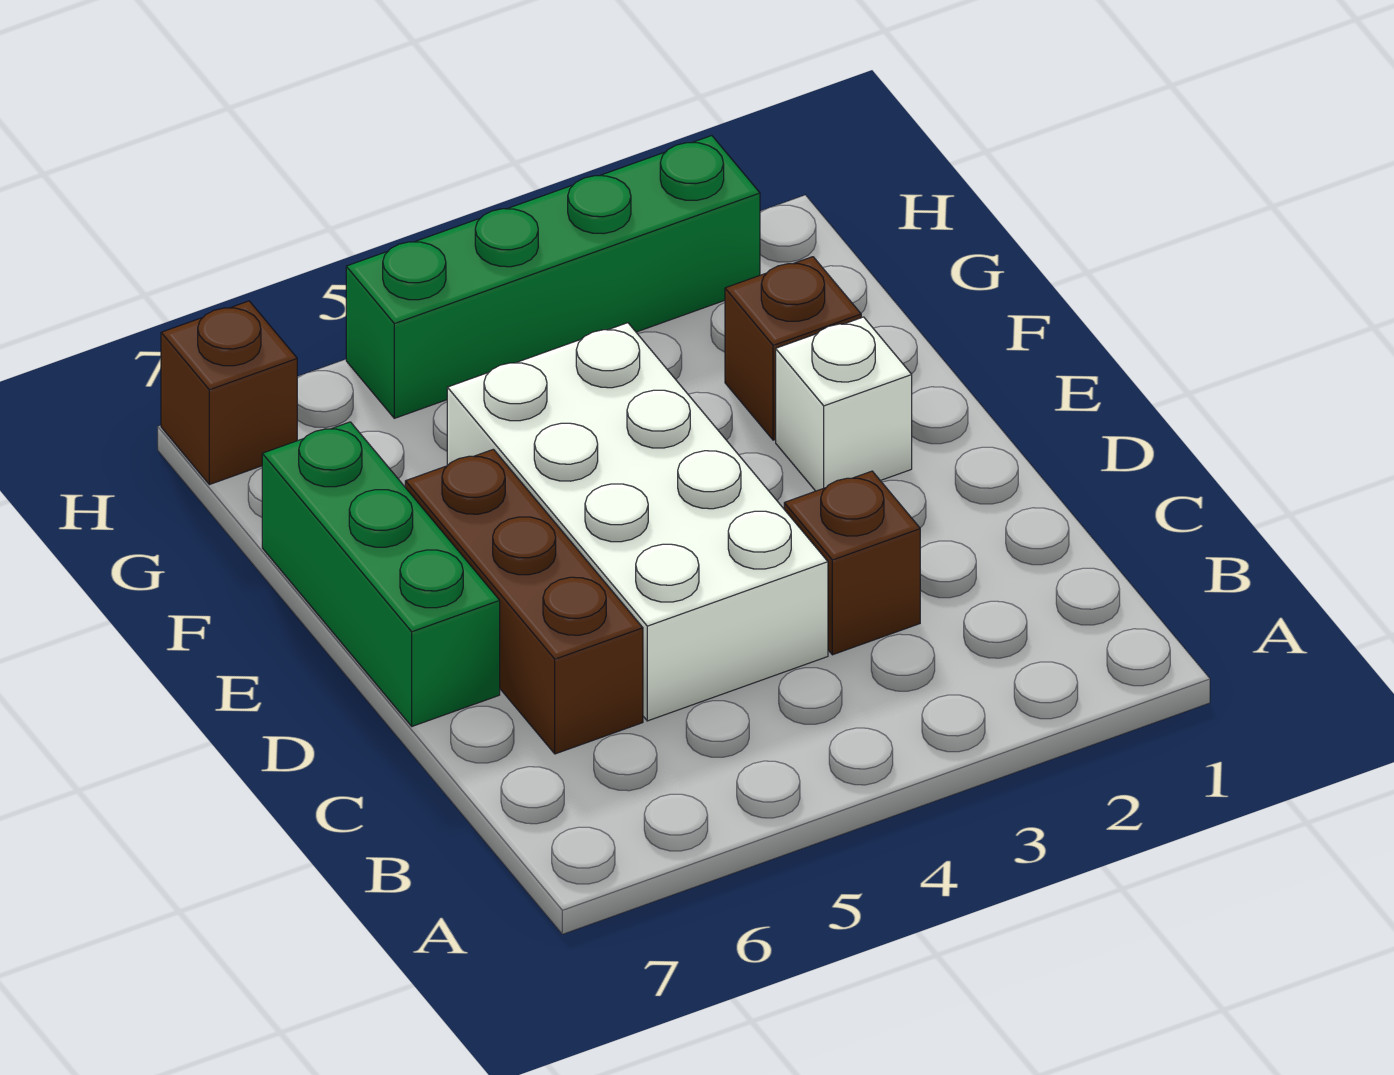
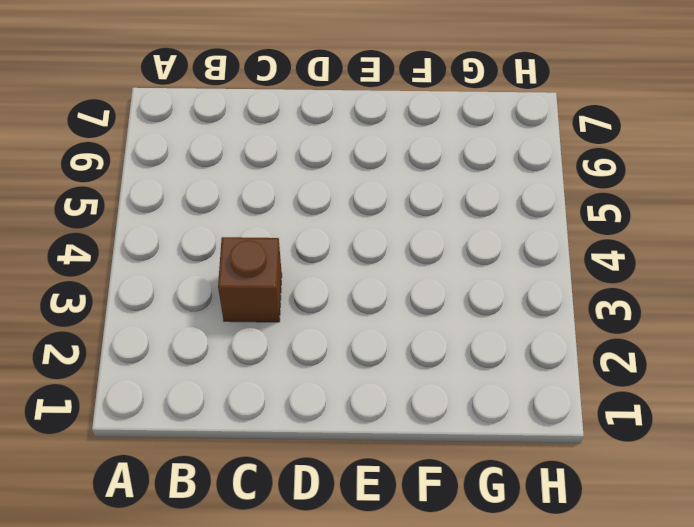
none -> white 2x4 brick [447,323,828,721]
none -> brown 1x3 brick [405,449,643,754]

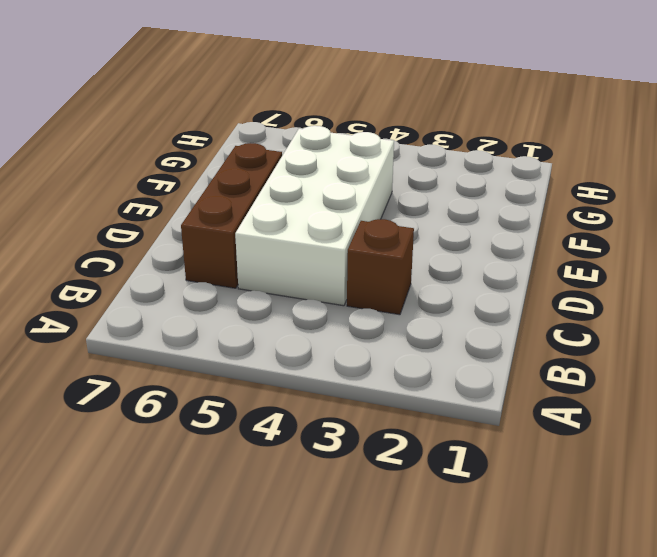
none -> green 1x3 brick [262,422,500,726]
none -> white 1x1 brick [776,317,912,491]

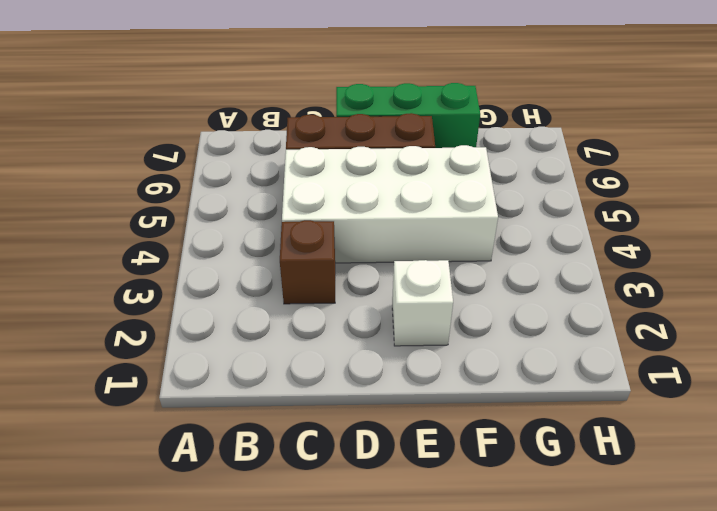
none -> brown 1x1 brick [725,257,861,440]
none -> green 1x4 brick [346,136,760,418]

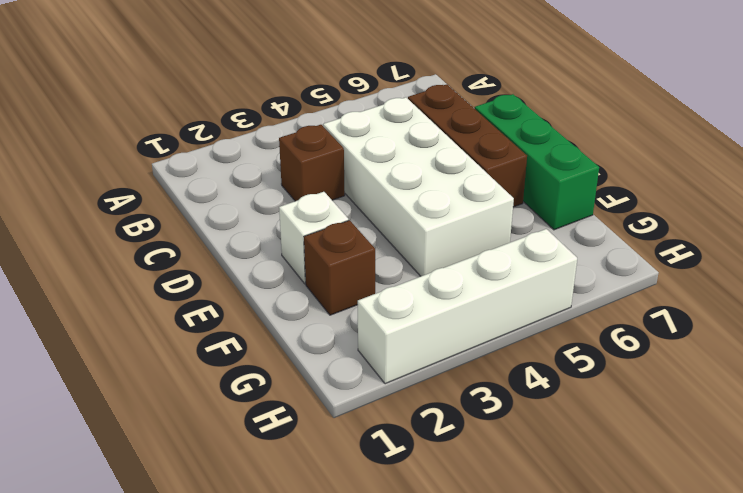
white 1x4 brick [358,229,577,384] -> green 1x4 brick [346,136,760,418]
none -> brown 1x1 brick [161,301,297,485]

